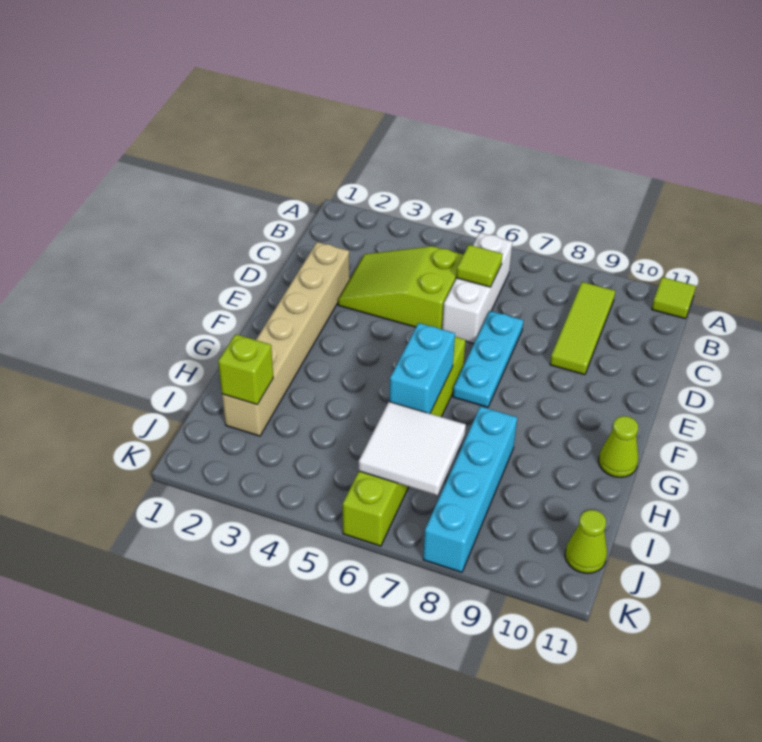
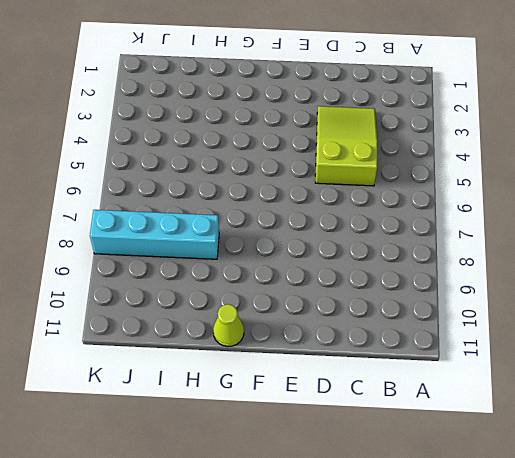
none -> lime 1x1 tile [652,277,696,319]
none -> white 1x3 brick [442,233,512,344]
none -> lime 1x3 tile [550,282,615,375]

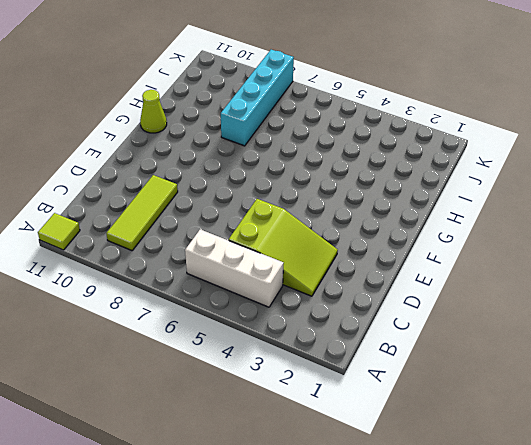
white 1x3 brick [185,229,284,307] -> white 1x3 brick turned to [442,233,512,344]
none -> tan 1x6 brick [222,242,350,436]
none -> cyan 1x3 plate [453,311,523,407]
none -> lime 1x6 brick [343,337,465,546]

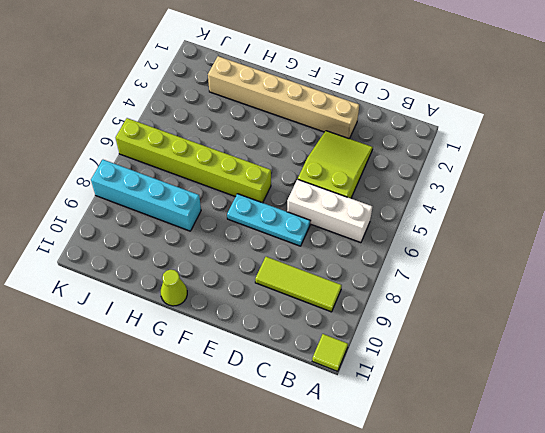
none -> lime 1x1 cone [565,510,607,573]
none -> lime 1x1 tile [456,245,502,287]
none -> cyan 1x2 brick [389,323,455,414]

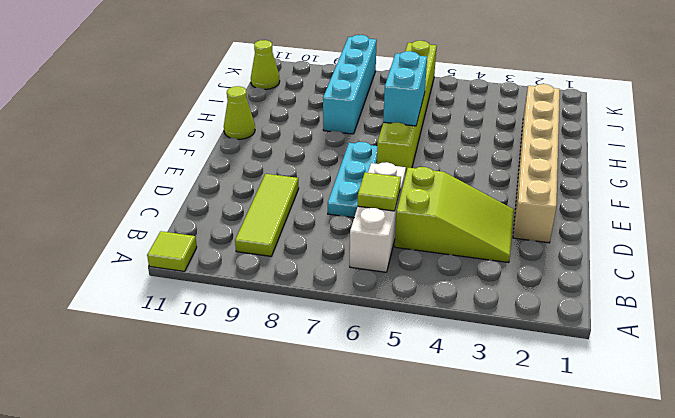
none -> lime 1x1 brick [218,334,273,405]
none -> white 2x2 tile [359,402,466,495]

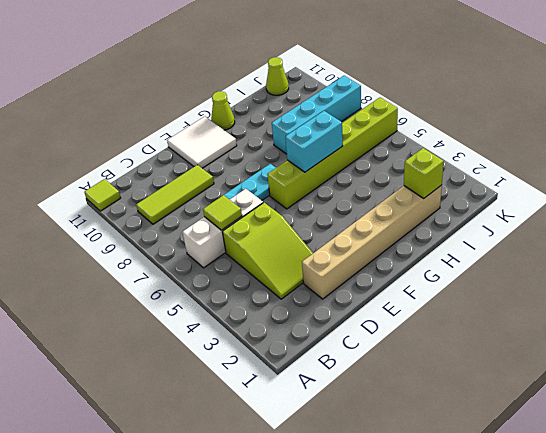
white 2x2 tile [167,117,237,168] -> white 2x2 tile moved to [359,402,466,495]

